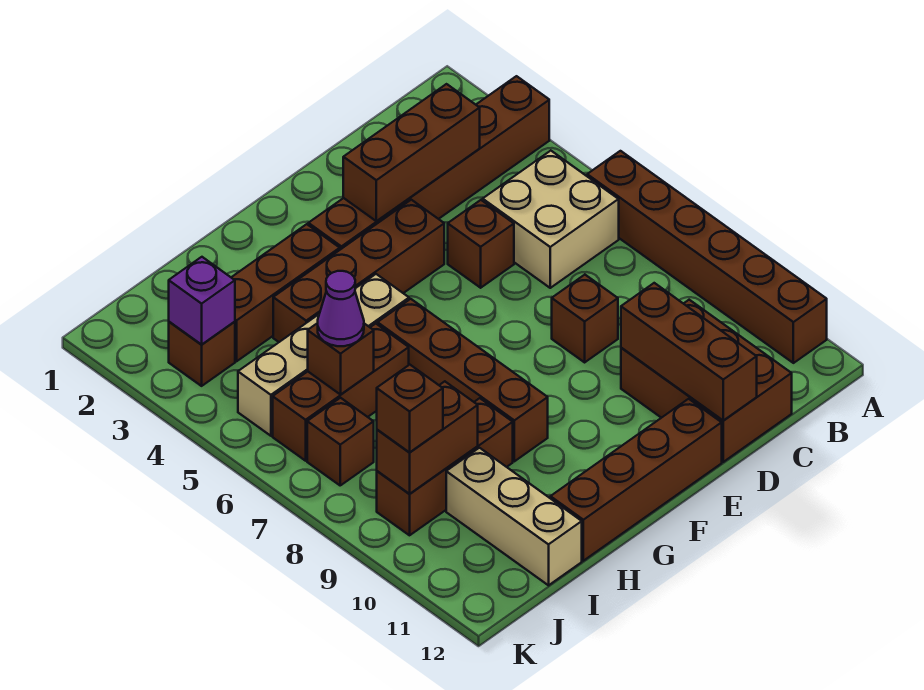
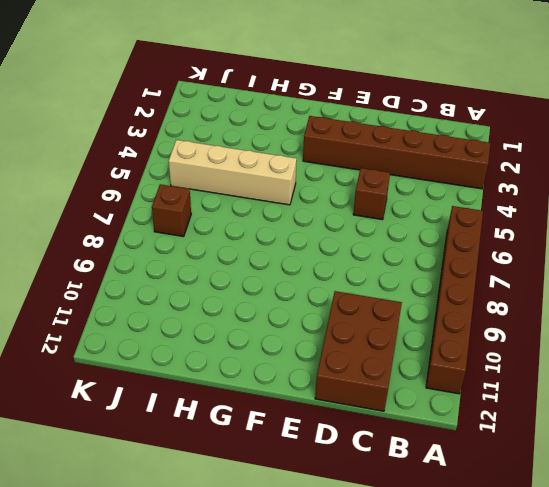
none -> tan 2x2 brick [483,151,619,288]
none -> brown 1x1 brick [552,275,618,362]
none -> brown 1x4 brick [273,200,444,342]

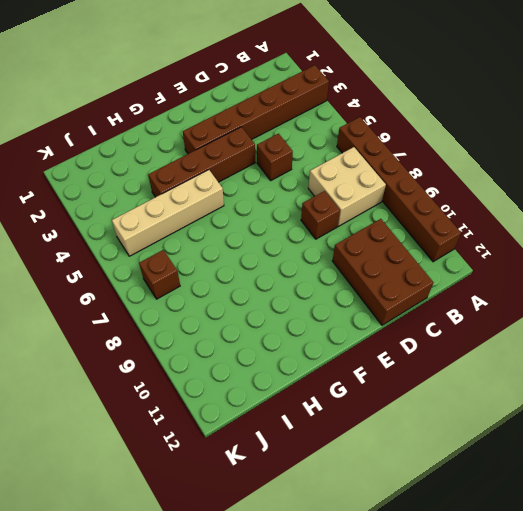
tan 2x2 brick [308,147,386,226] -> tan 2x2 brick moved to [483,151,619,288]
none -> brown 1x4 brick [550,399,722,561]
none -> brown 1x3 brick [231,224,340,361]
none -> brown 1x4 brick [377,299,548,461]

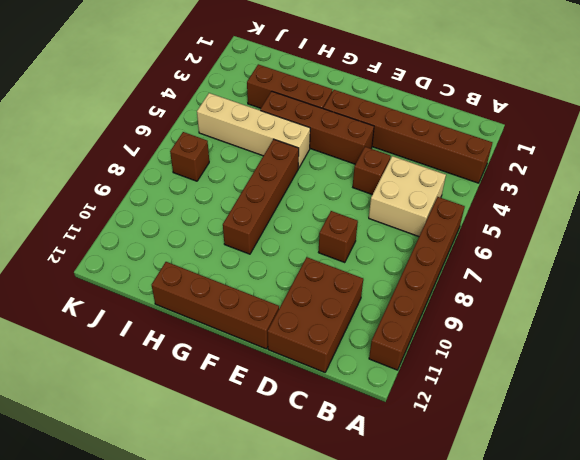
none -> brown 1x3 brick [273,324,409,461]
none -> brown 1x3 brick [377,398,513,535]
none -> tan 1x3 brick [446,448,582,585]

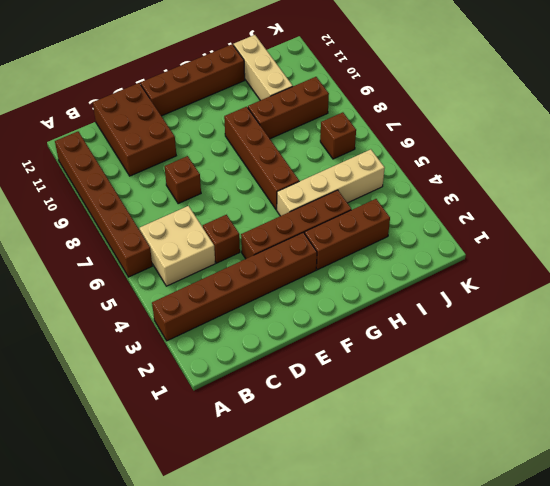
none -> brown 1x3 brick [273,324,409,461]
none -> brown 1x1 brick [169,322,235,386]
none -> brown 1x3 brick [343,84,480,221]

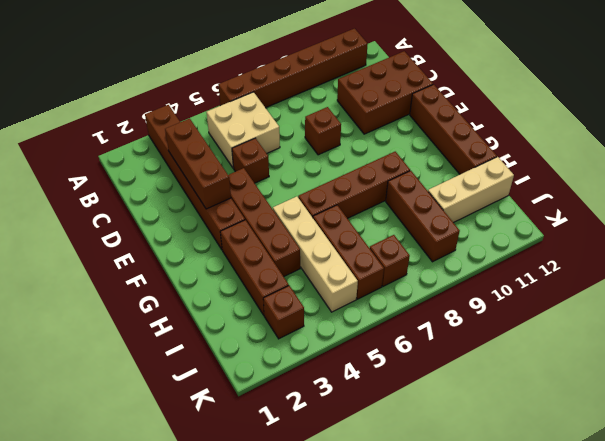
none -> brown 1x3 brick [621,283,757,421]
none -> brown 1x1 brick [308,323,374,395]
none -> brown 1x2 brick [377,381,478,494]

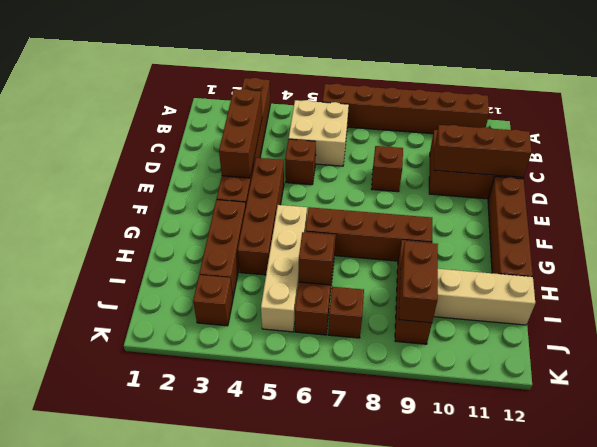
none -> purple 1x1 brick [169,257,235,345]
none -> purple 1x1 cone [318,271,364,346]
none -> brown 1x1 brick [377,365,443,452]

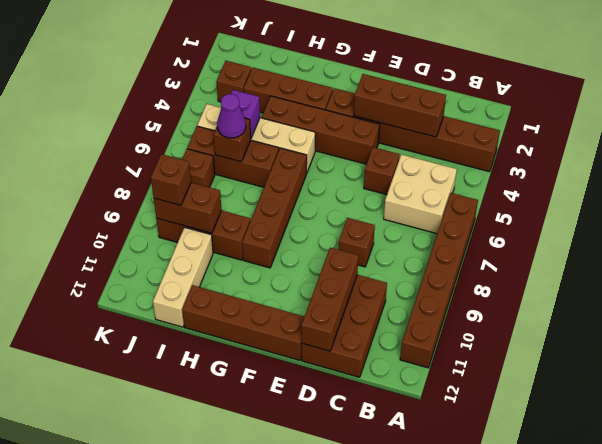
purple 1x1 brick [231,90,260,138] -> purple 1x1 brick moved to [169,257,235,345]

